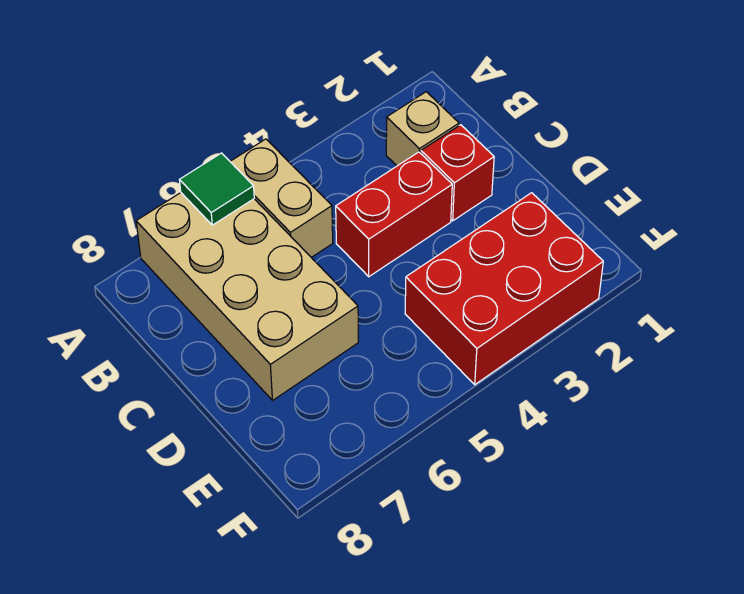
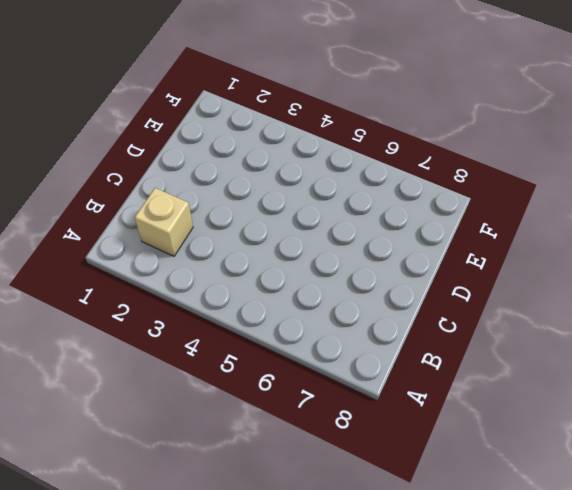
none -> tan 1x2 brick [230,139,333,257]
none -> tan 2x4 brick [136,193,358,400]

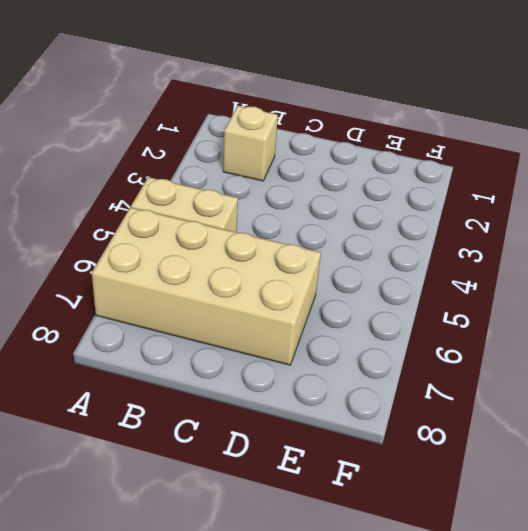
none -> red 1x1 brick [421,125,494,221]
none -> red 1x2 brick [336,152,452,277]

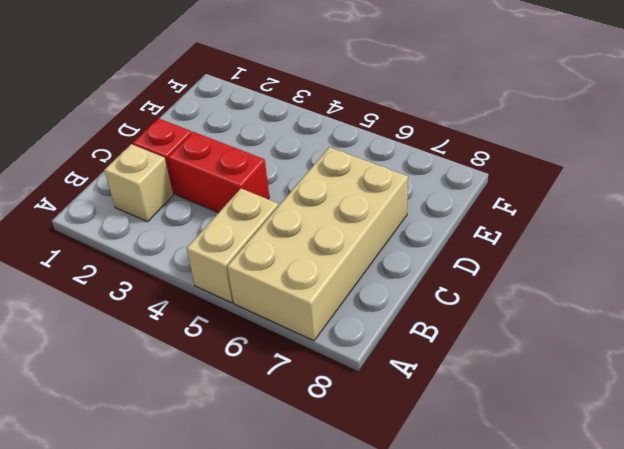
none -> red 2x3 brick [405,193,603,385]
none -> green 1x1 tile [180,153,254,225]

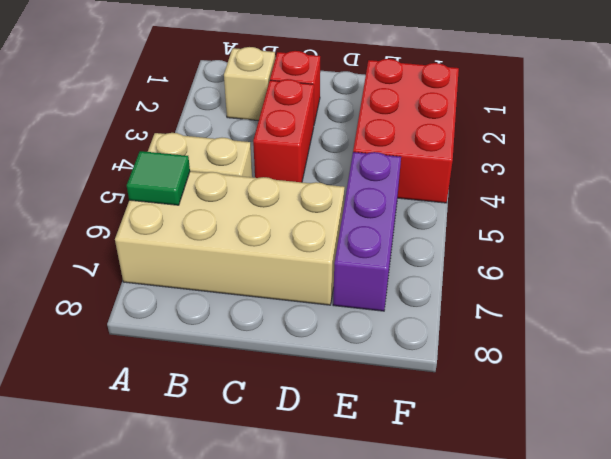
purple 1x3 brick [333,152,401,311] -> none

